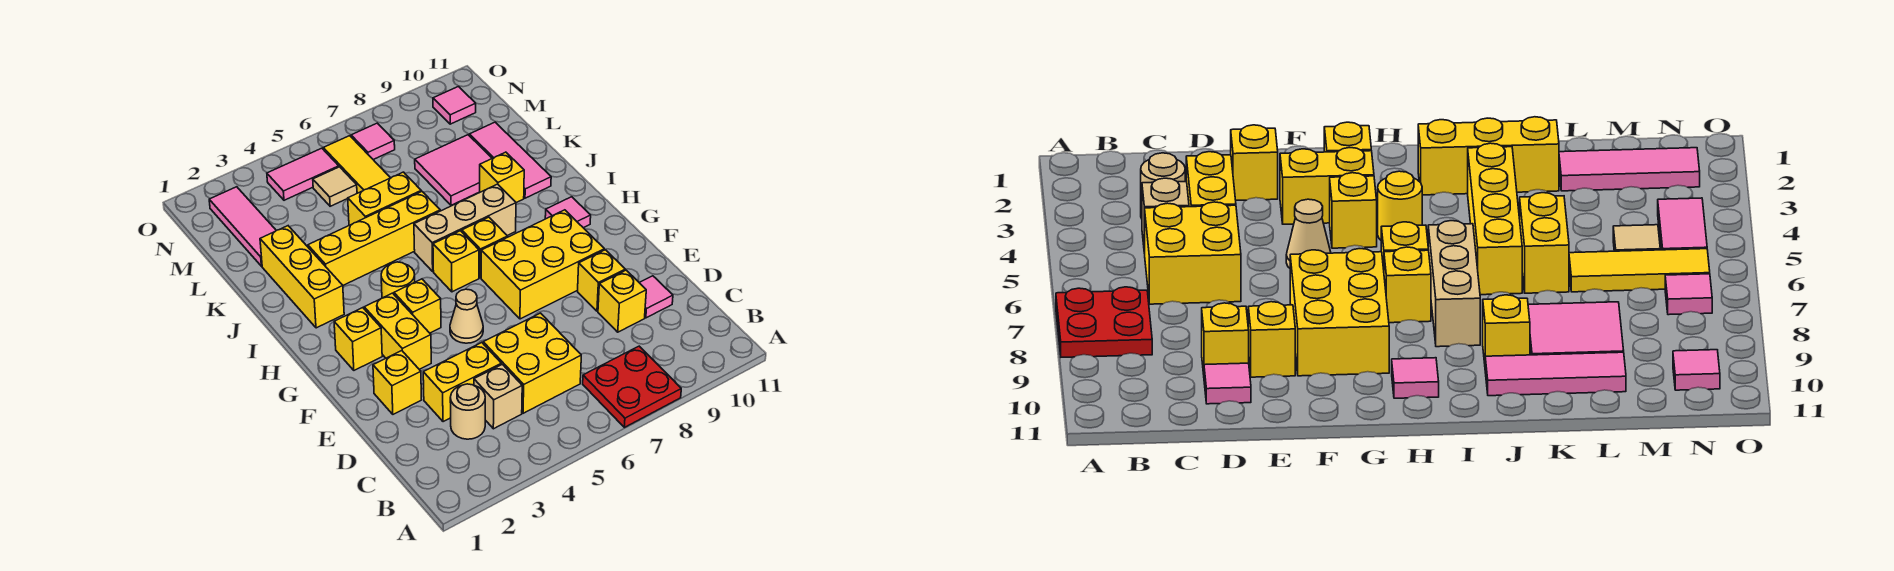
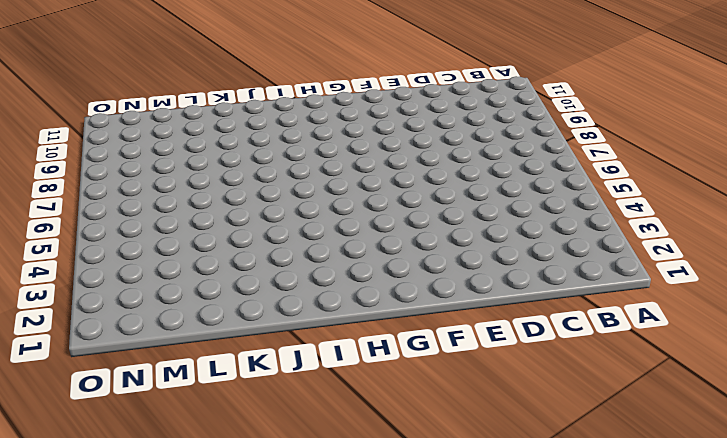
none -> red 2x2 plate [583,346,681,427]
none -> tan 1x1 round brick [450,384,485,439]
none -> tan 1x1 brick [474,364,522,429]
none -> yellow 2x2 brick [483,313,581,413]

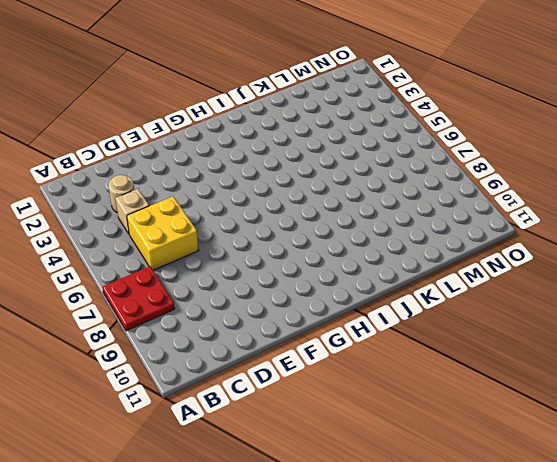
none -> yellow 1x2 brick [423,343,501,422]
none -> yellow 1x1 brick [598,270,646,332]
none -> pink 1x1 tile [639,276,673,318]
none -> yellow 1x1 brick [373,351,421,414]

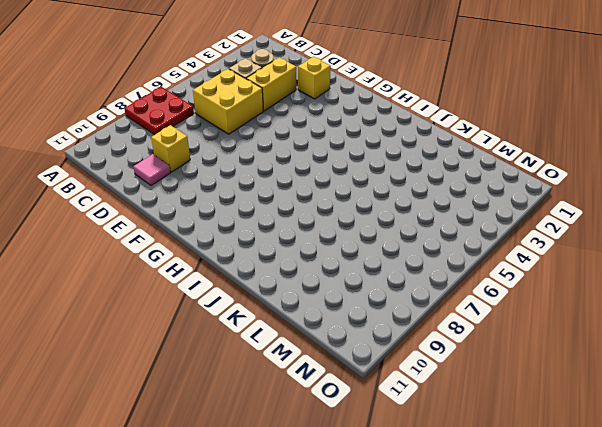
none -> yellow 1x1 brick [578,250,625,311]
none -> yellow 1x2 brick [364,293,431,369]
none -> tan 1x1 cone [450,289,483,343]
none -> yellow 2x3 brick [481,210,604,319]

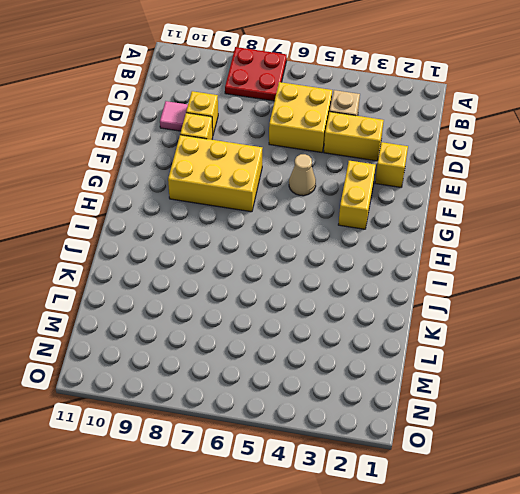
none -> tan 1x1 round brick [450,384,485,439]
none -> yellow 1x1 brick [334,308,382,370]
none -> yellow 1x1 brick [394,279,441,333]
none -> yellow 1x1 round brick [381,262,415,298]

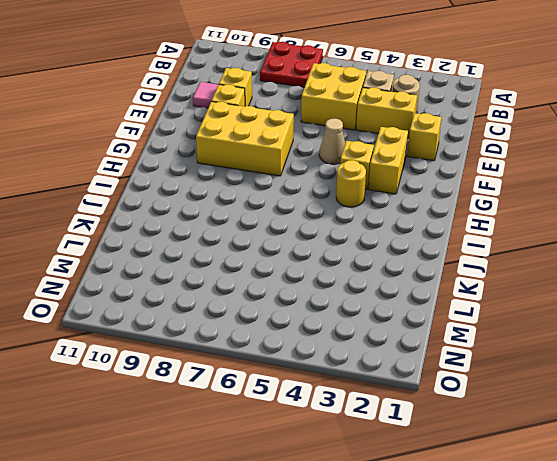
none -> yellow 1x1 brick [334,308,382,370]
none -> yellow 1x1 brick [433,231,479,292]
none -> yellow 1x1 brick [462,217,508,278]
none -> pink 1x1 tile [545,197,591,228]

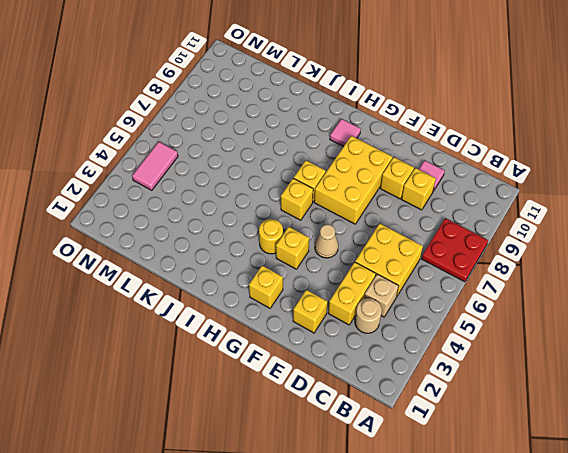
none -> yellow 1x2 brick [364,293,431,369]
none -> yellow 1x3 brick [260,226,344,328]
none -> tan 1x3 brick [414,184,516,271]
none -> yellow 1x4 brick [308,191,440,285]

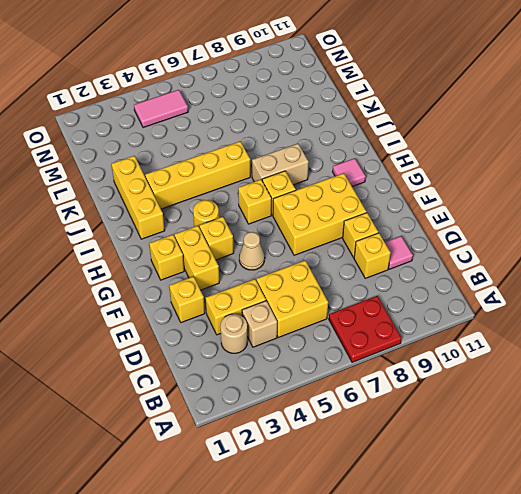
tan 1x2 brick [252,144,309,185] -> tan 1x3 brick [414,184,516,271]
none -> yellow 1x1 brick [480,152,524,203]
none -> pink 1x3 tile [469,122,551,198]
none -> yellow 1x2 brick [348,172,421,225]
none -> pink 2x2 tile [415,135,492,205]

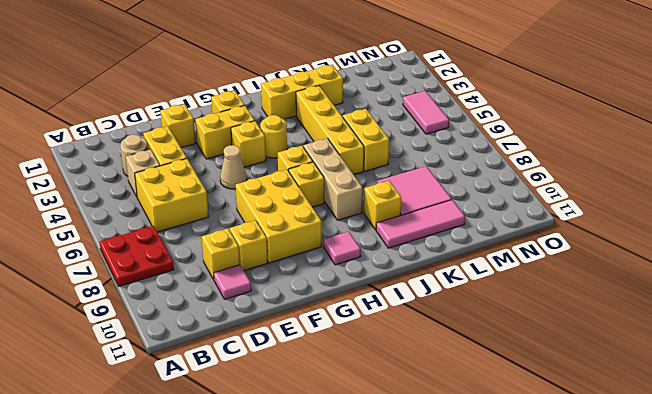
none -> pink 1x3 tile [209,187,276,266]
none -> yellow 1x3 tile [323,136,390,193]
none -> tan 1x1 tile [313,167,357,206]
none -> pink 1x1 tile [351,123,395,160]

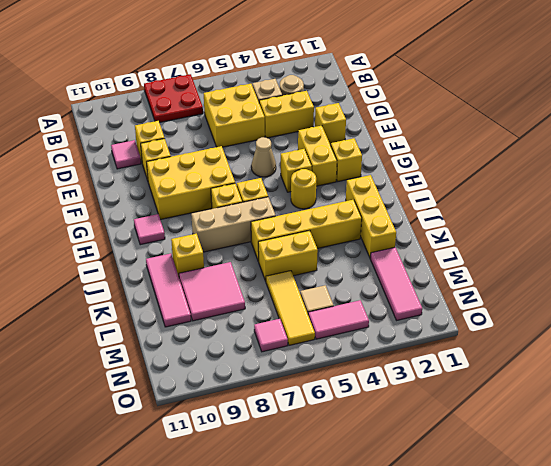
none -> pink 1x1 tile [433,87,476,124]

